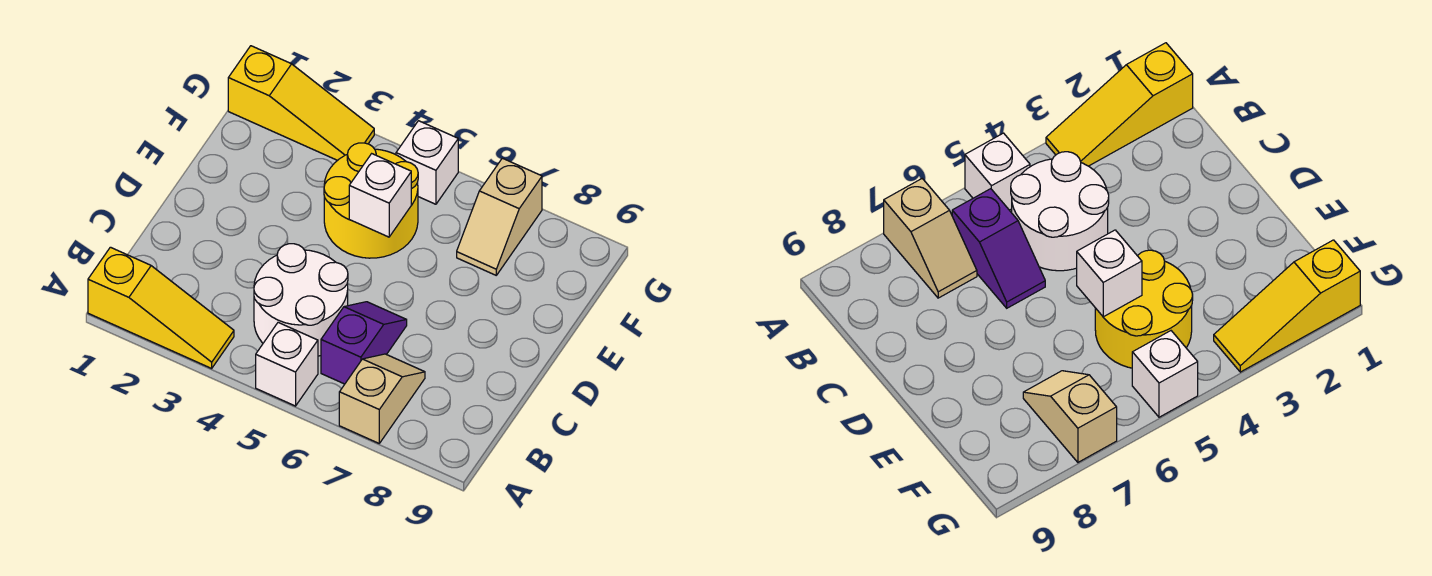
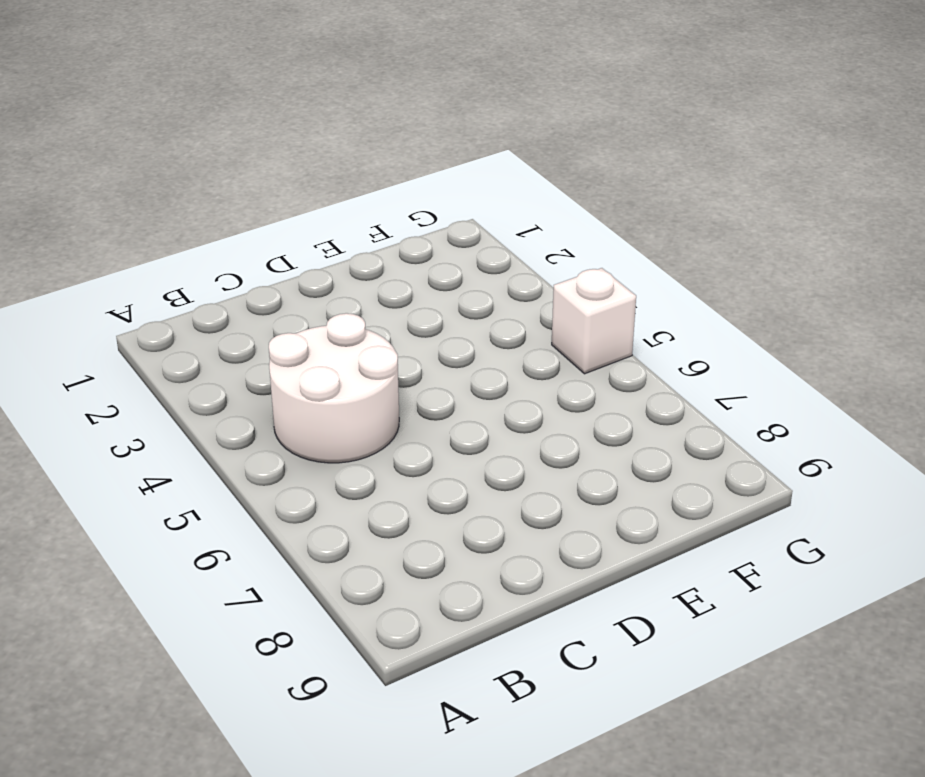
none -> yellow 1x3 slope [88,247,234,368]
none -> white 1x1 brick [256,323,318,406]

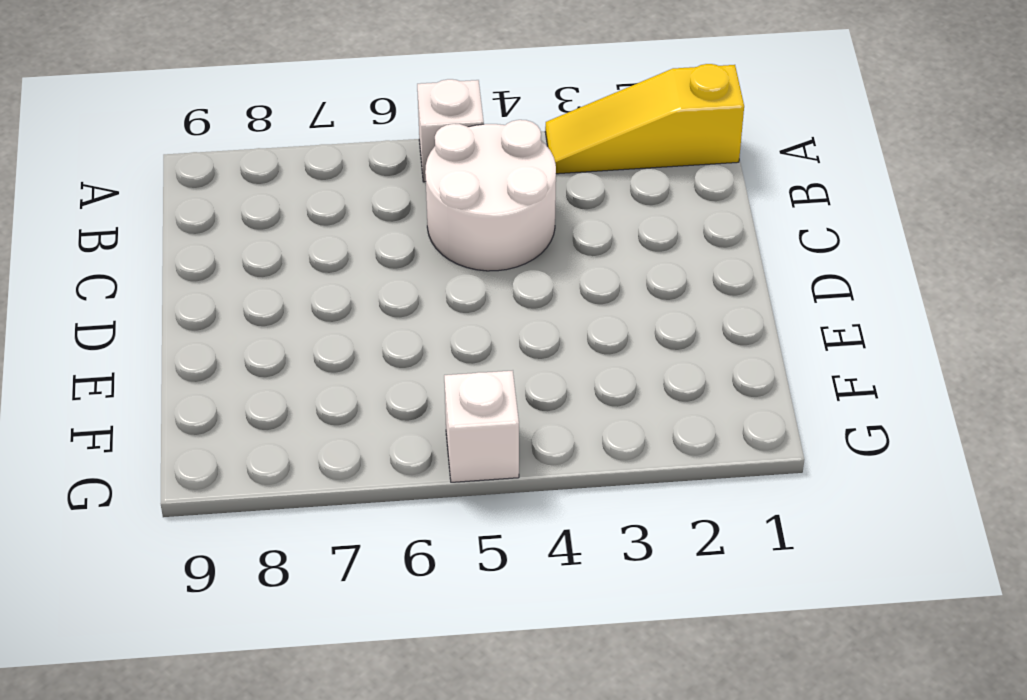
none -> tan 1x2 slope [339,354,425,443]
none -> purple 1x2 slope [321,302,407,384]

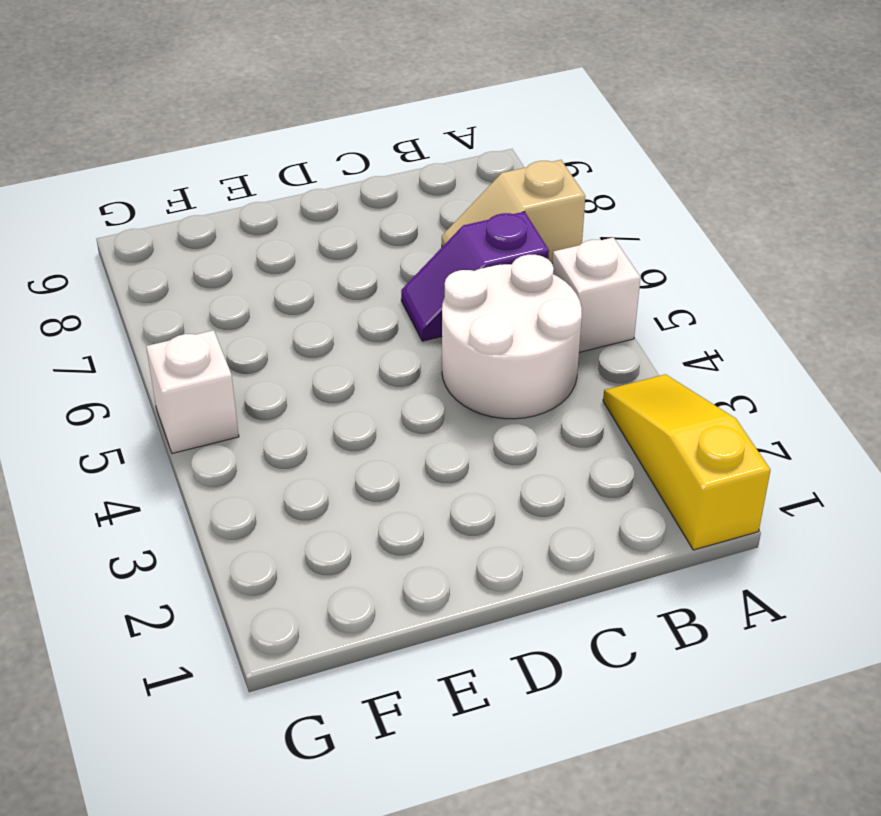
none -> yellow 2x2 round brick [324,143,418,258]
none -> tan 1x2 slope [457,158,542,275]

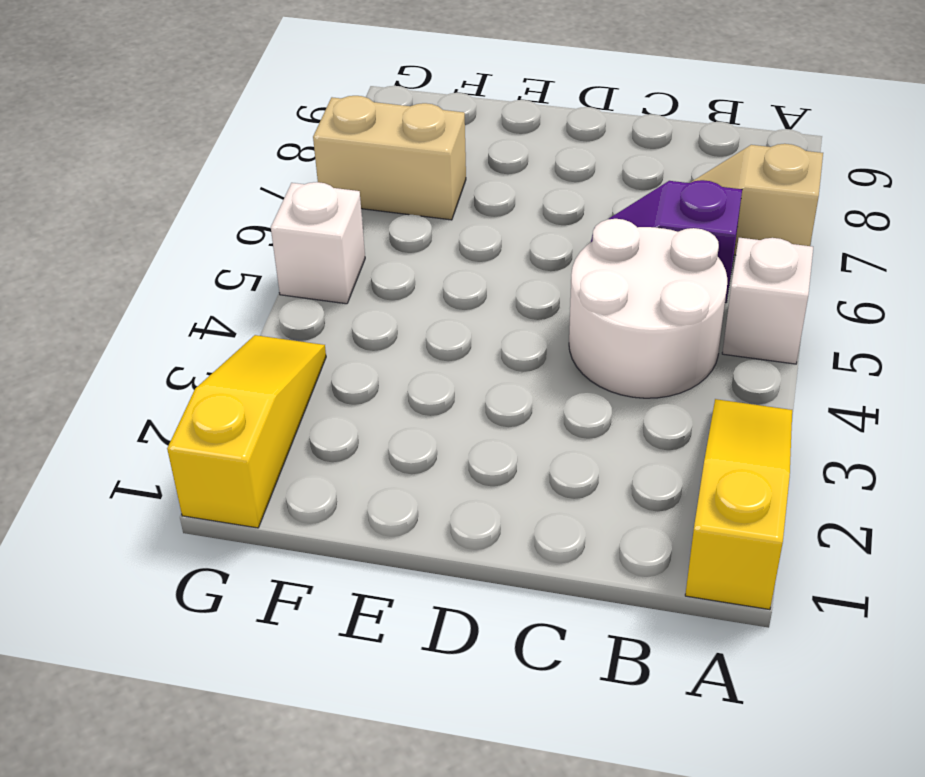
tan 1x2 brick [313,96,466,220] -> tan 1x2 slope [457,158,542,275]
none -> yellow 2x2 round brick [324,143,418,258]
none -> white 1x1 brick [349,154,411,237]

